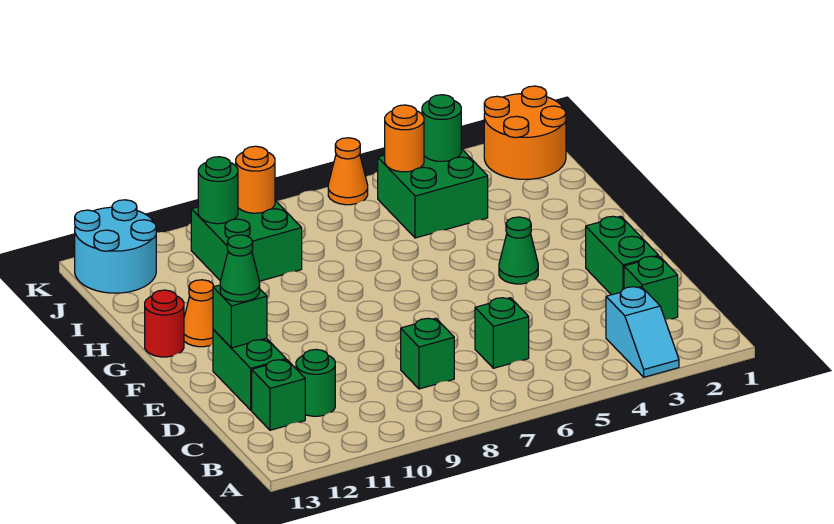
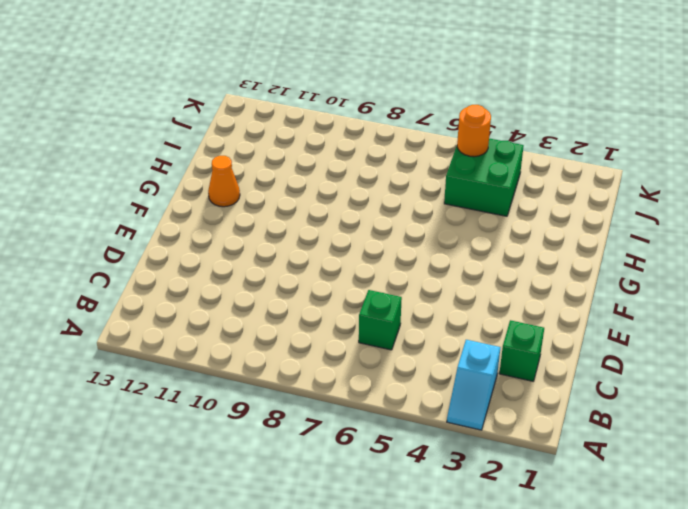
none -> green 1x1 brick [401,318,454,389]
none -> green 1x1 round brick [296,349,335,416]
none -> green 1x1 brick [252,360,305,430]

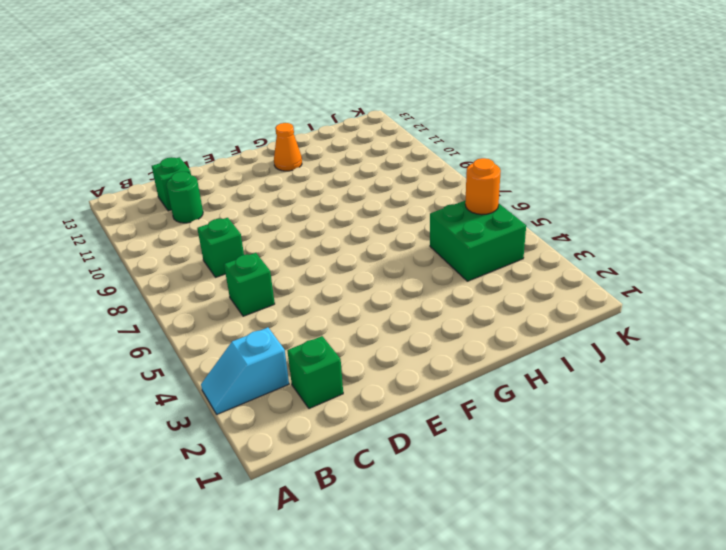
none -> green 1x2 brick [586,216,659,295]
none -> green 1x2 brick [213,330,286,410]
none -> green 1x1 cone [499,217,538,284]

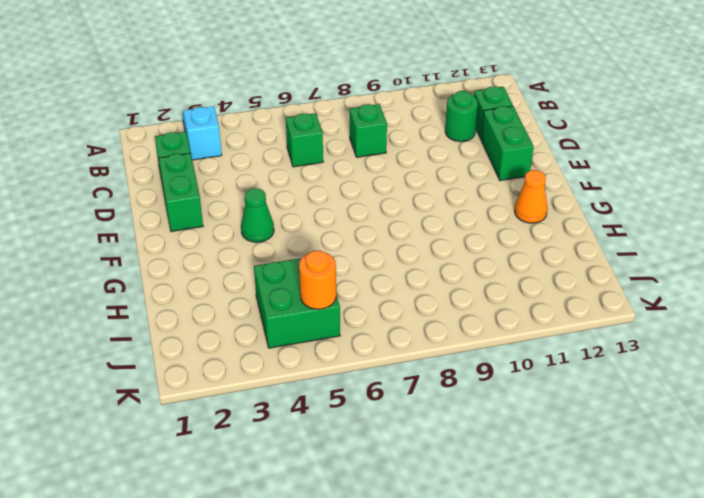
none -> red 1x1 round brick [145,290,184,357]
none -> green 2x2 brick [191,201,302,281]
none -> orange 2x2 round brick [484,86,566,179]

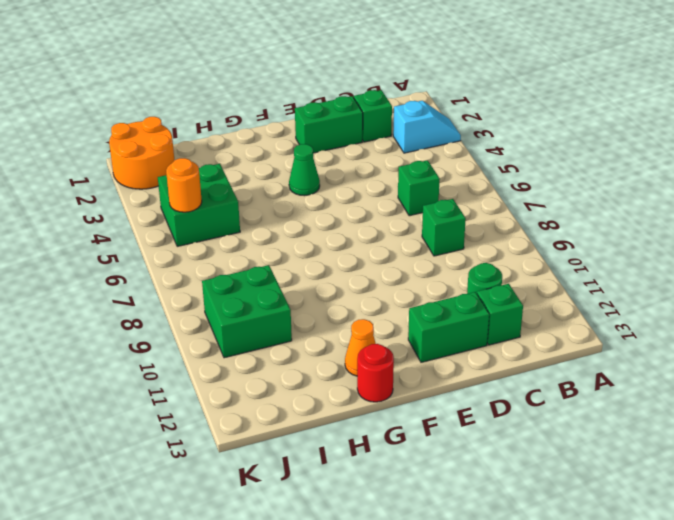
none -> cyan 2x2 round brick [75,200,156,293]
none -> orange 1x1 cone [328,138,368,205]
none -> green 1x1 brick [213,285,267,348]

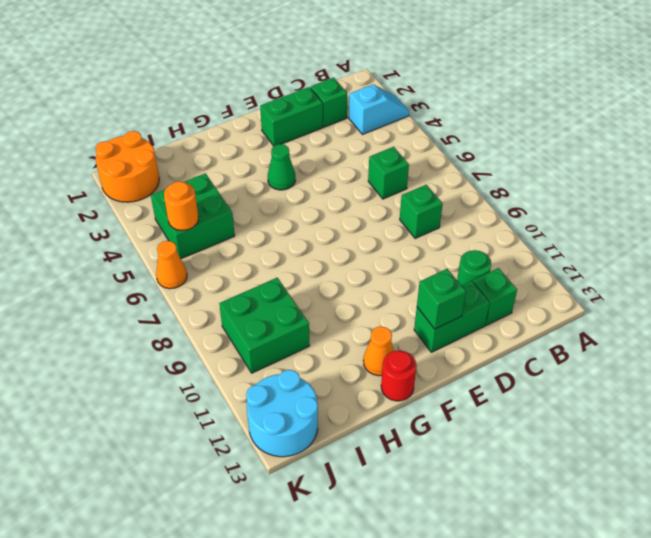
none -> green 1x1 round brick [422,95,461,161]
none -> orange 1x1 round brick [236,146,275,213]
none -> green 1x1 round brick [198,157,238,224]

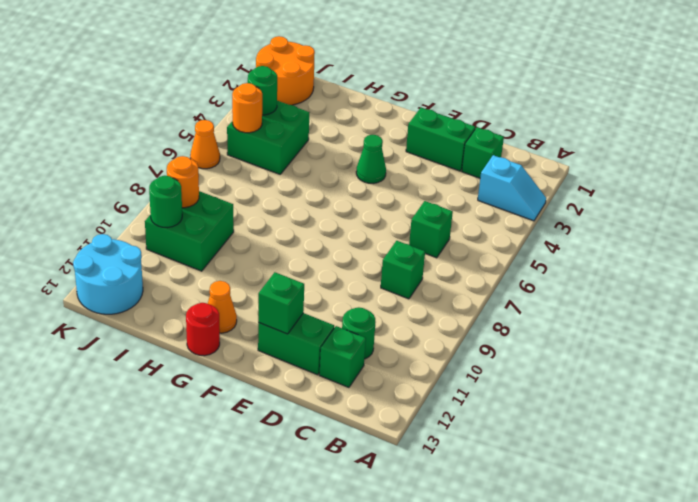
none -> green 1x1 cone [220,235,260,302]

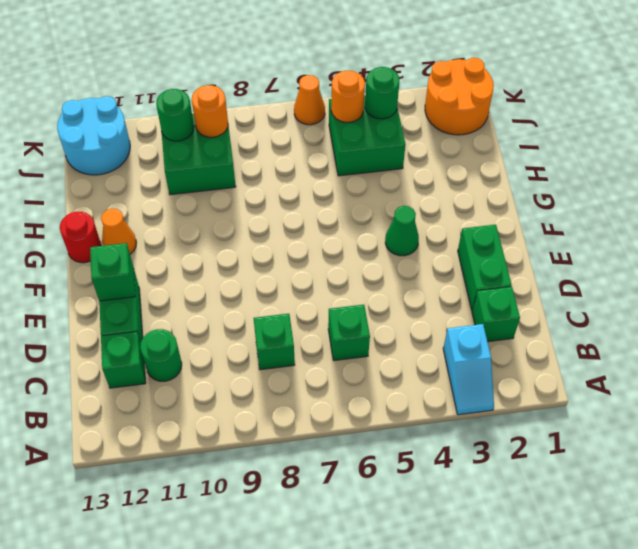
none -> green 1x1 cone [220,235,260,302]

